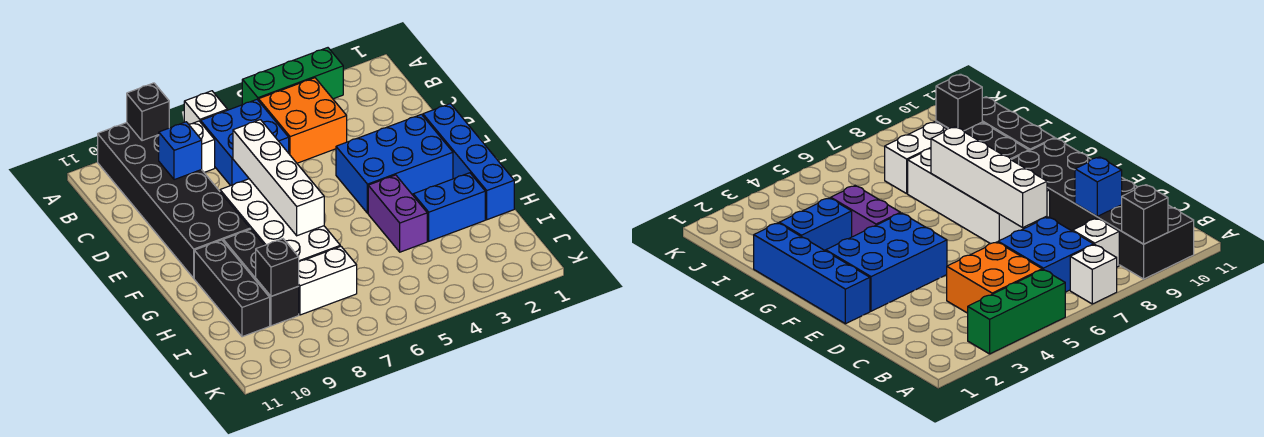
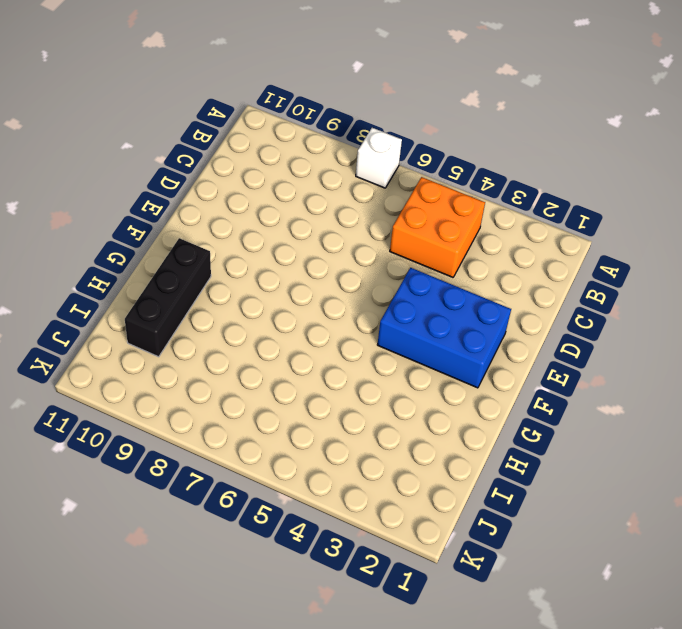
none -> green 1x3 brick [242,48,343,105]
none -> black 2x6 brick [98,123,250,278]
none -> blue 2x2 brick [201,100,289,186]

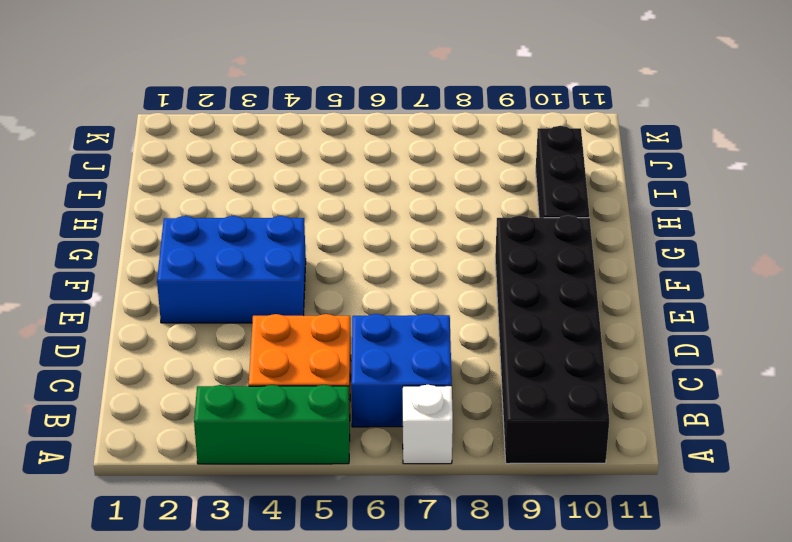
none -> white 1x1 brick [189,121,215,172]
none -> blue 1x4 brick [423,104,514,220]
none -> white 2x4 brick [220,179,340,262]

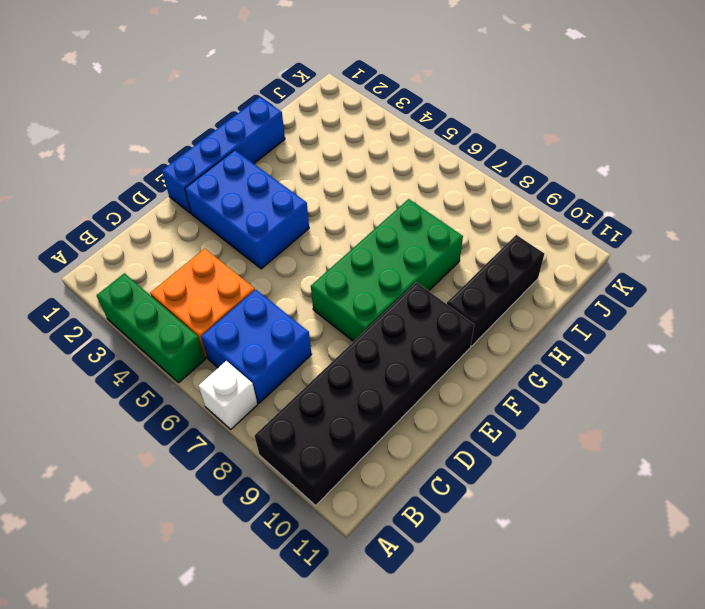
green 2x4 brick [311,199,463,342] -> white 2x4 brick [220,179,340,262]
none -> white 1x1 brick [189,121,215,172]
none -> purple 1x2 brick [368,175,427,252]
none -> black 1x3 brick [223,229,299,326]

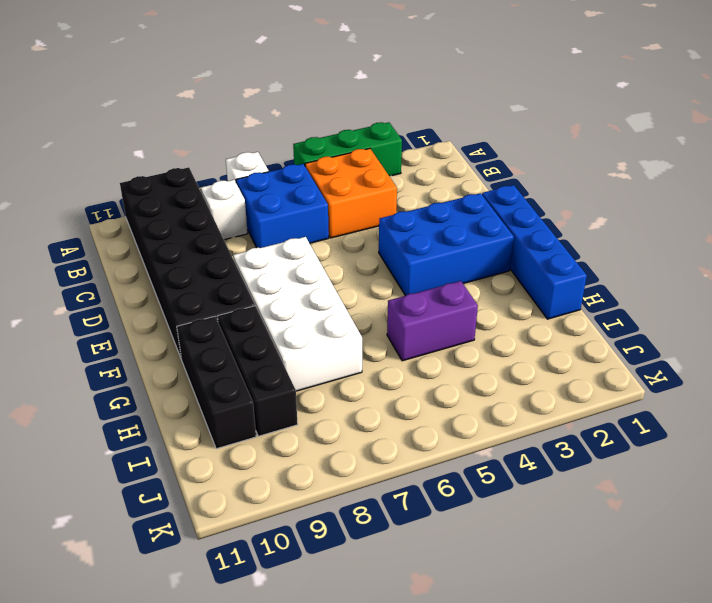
purple 1x2 brick [387,281,478,361] -> purple 1x2 brick turned to [368,175,427,252]
none -> blue 1x2 brick [413,173,485,241]
none -> white 1x2 brick [299,246,357,315]
none -> black 1x1 brick [127,83,169,141]

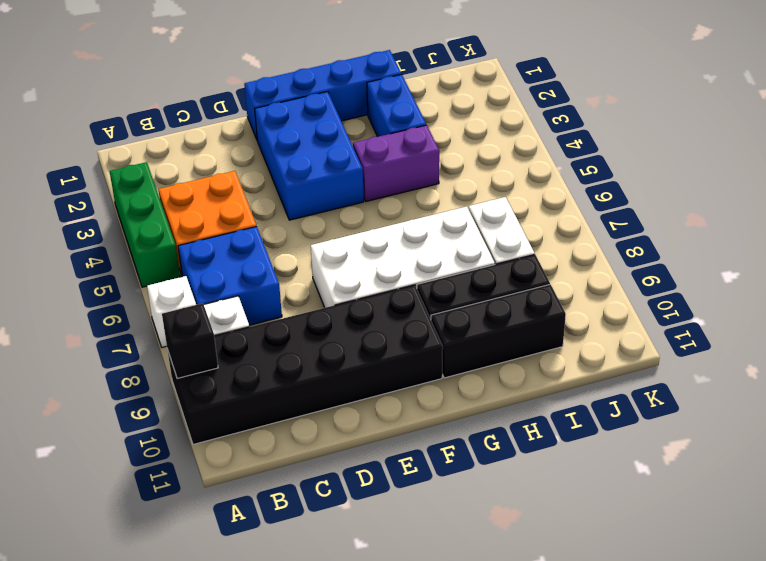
none -> blue 1x1 brick [159,122,202,180]
none -> white 1x4 brick [233,120,324,236]
none -> black 1x1 brick [256,239,299,296]

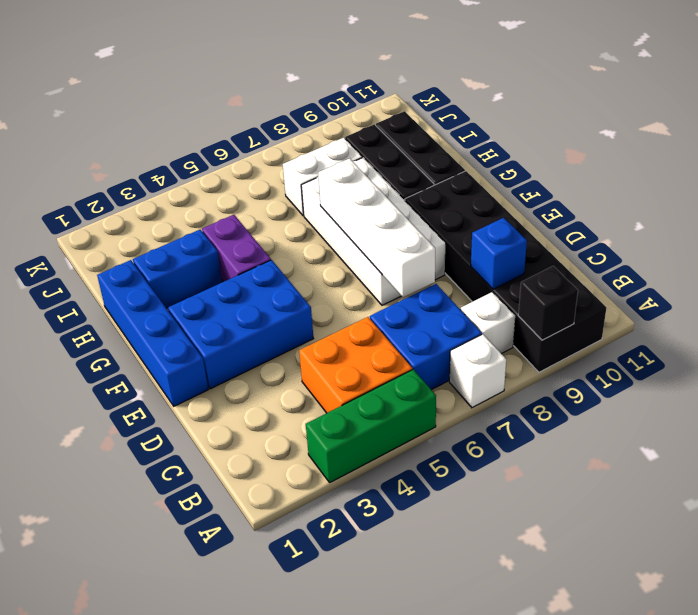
none -> black 1x1 brick [256,239,299,296]

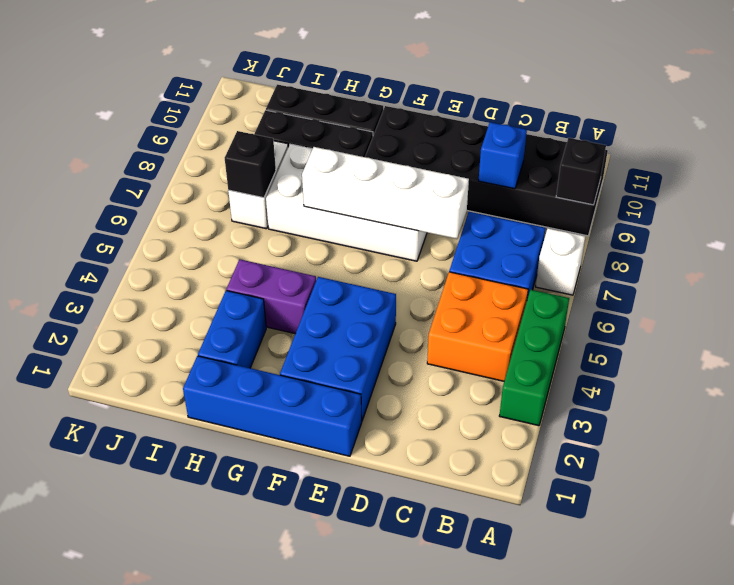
black 1x1 brick [225,131,276,198] -> black 1x1 brick moved to [256,239,299,296]
none -> white 1x1 brick [189,121,215,172]

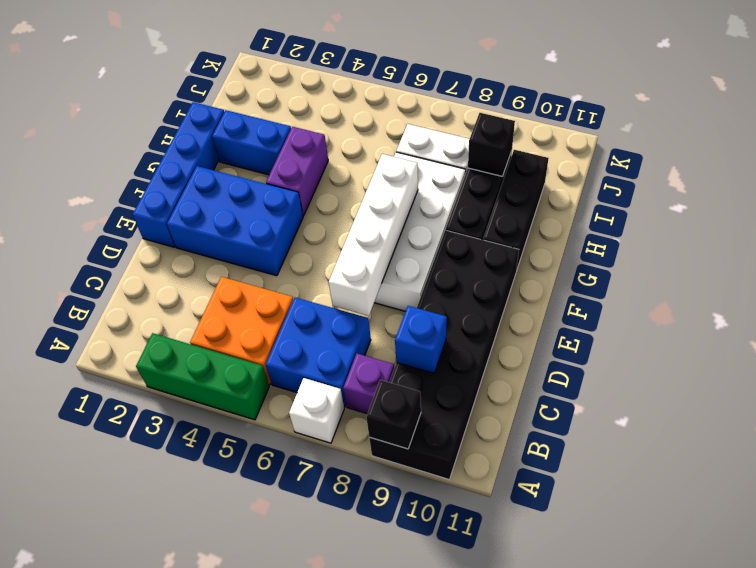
purple 1x1 brick [343,354,394,414] -> white 1x1 brick [189,121,215,172]

